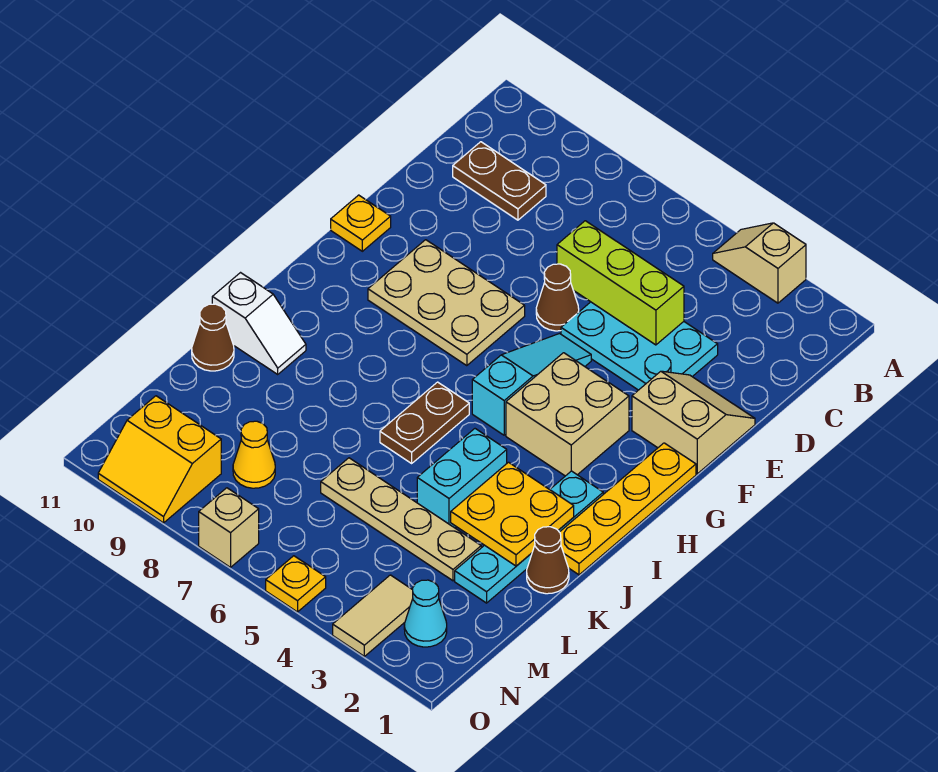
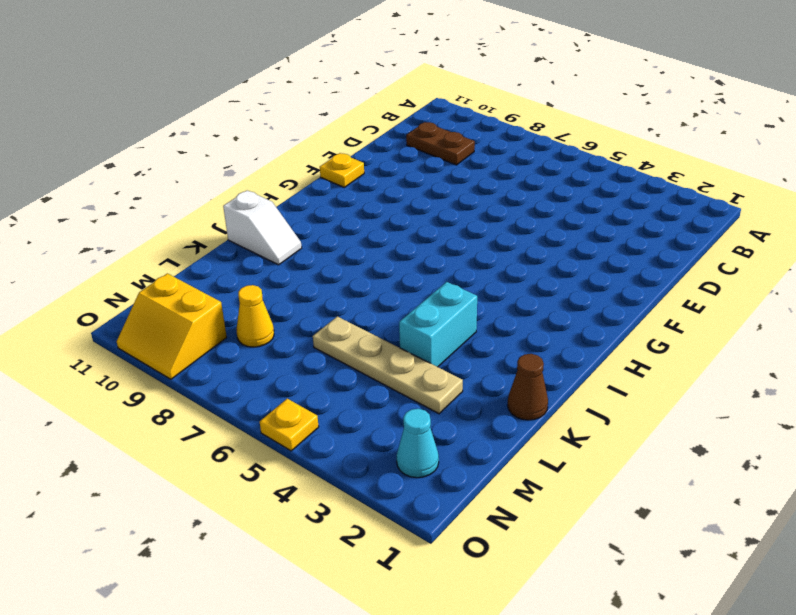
none -> tan 1x2 slope [713,223,806,303]
none -> cyan 2x3 plate [561,302,718,390]
none -> tan 2x2 slope [632,371,755,474]

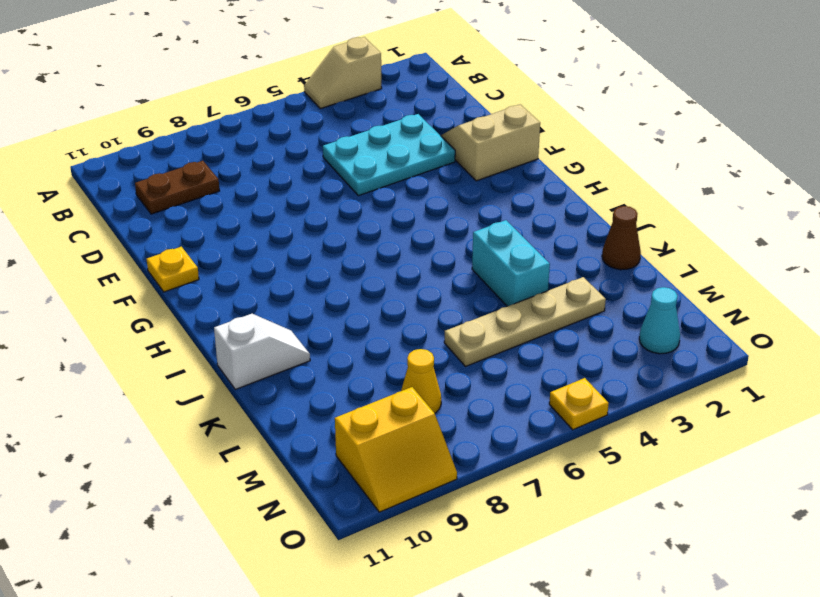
none -> brown 1x1 cone [536,264,579,331]
none -> cyan 1x3 slope [472,334,591,435]
none -> tan 2x3 plate [368,240,525,366]

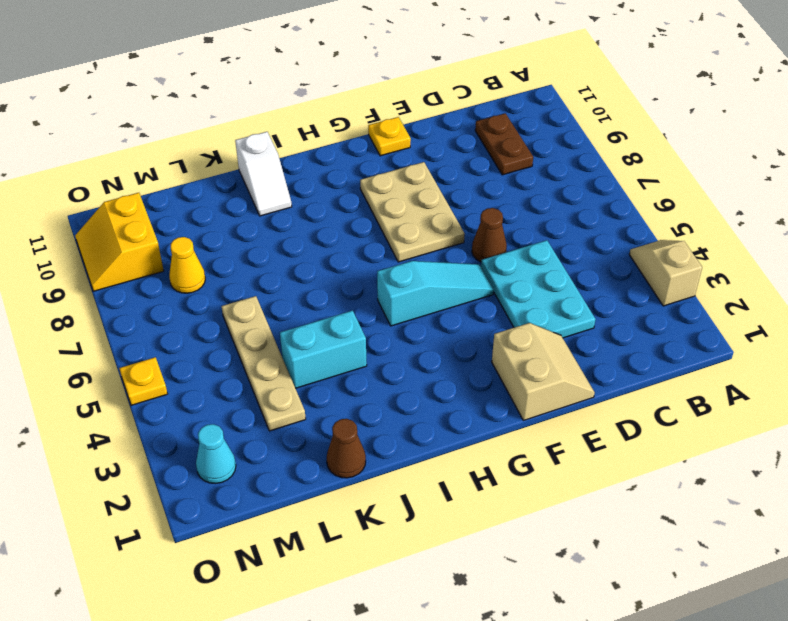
none -> yellow 1x4 plate [560,443,696,575]
none -> tan 2x2 brick [506,353,629,476]
none -> cyan 1x4 plate [455,471,603,603]

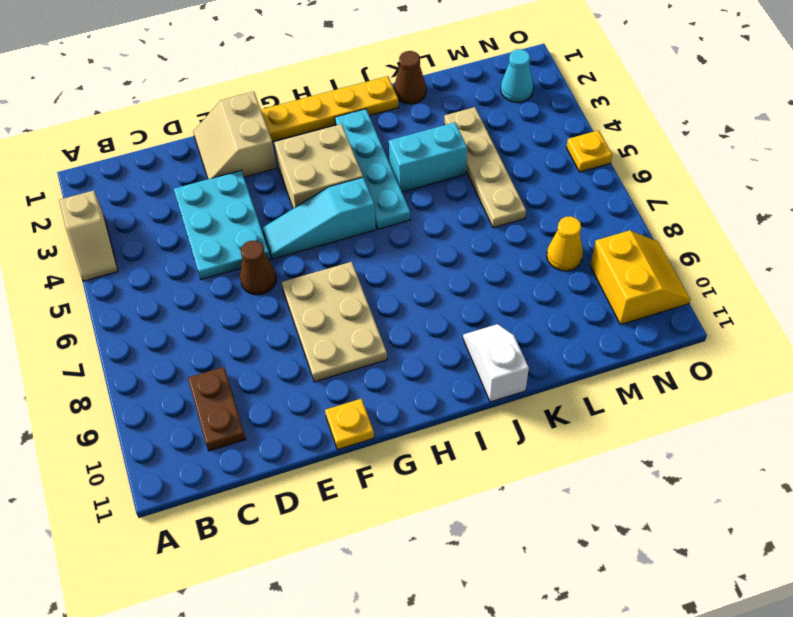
cyan 1x4 plate [335,109,410,229] -> cyan 1x4 plate turned to [455,471,603,603]
none -> brown 1x2 plate [380,382,469,463]
none -> brown 1x1 cone [192,304,234,371]
none -> tan 1x2 tile [333,575,413,656]

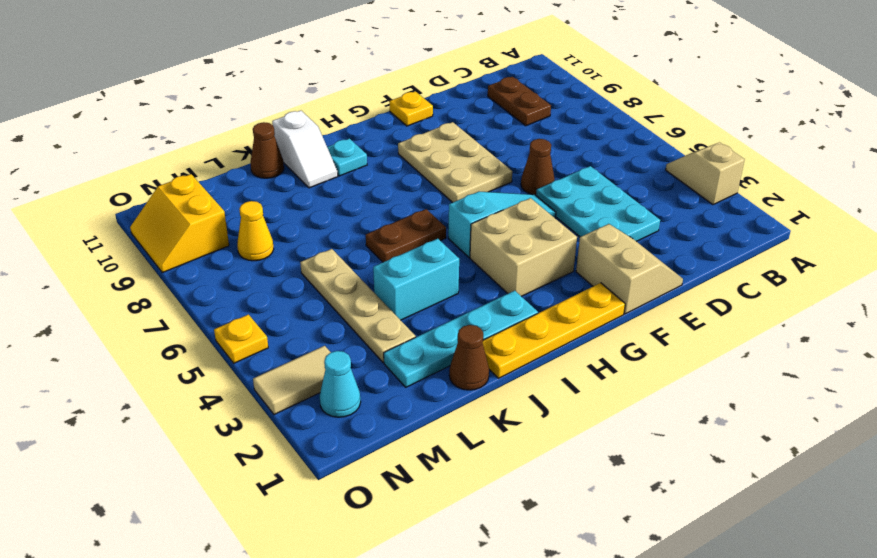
cyan 1x1 plate [327,139,367,176] -> none
none -> tan 1x1 brick [199,488,259,567]
none -> lime 1x3 brick [557,221,684,345]
none -> yellow 2x2 plate [451,462,574,566]

